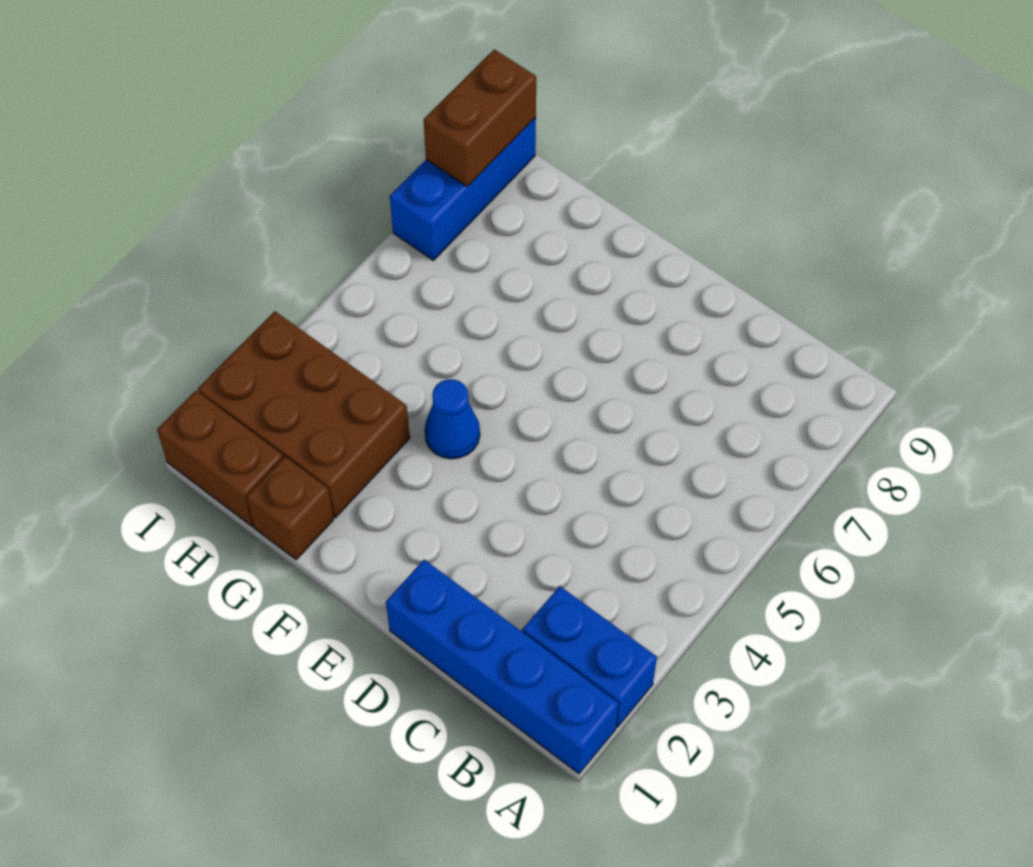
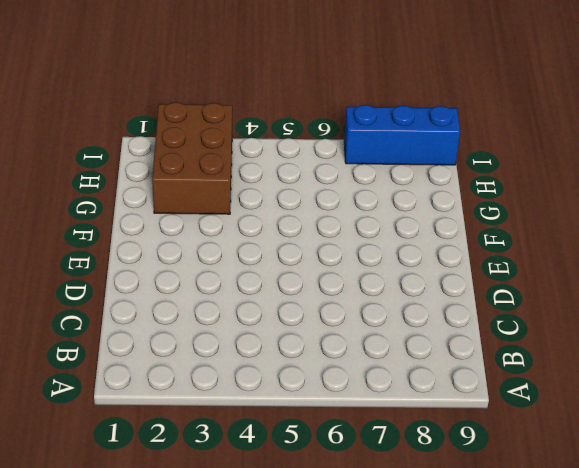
none -> blue 1x4 brick [386,560,618,774]
none -> blue 1x2 brick [523,586,657,727]

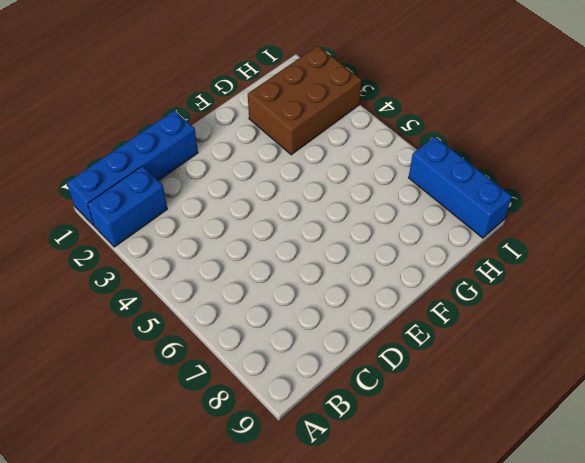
none -> blue 1x1 cone [425,379,480,459]
none -> brown 1x1 brick [246,457,333,560]

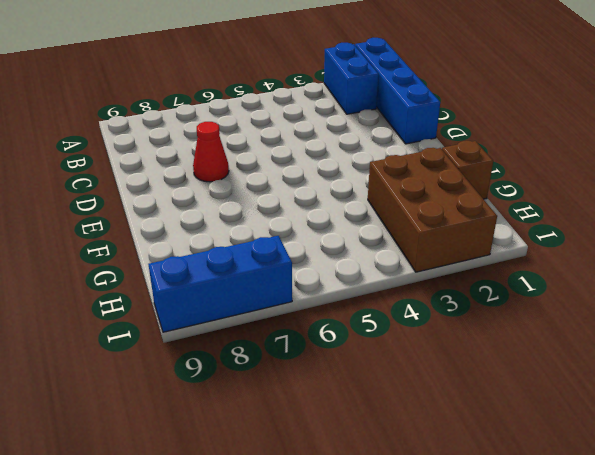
red 1x1 cone [193,122,229,182] -> none
none -> blue 1x1 cone [425,379,480,459]
none -> brown 1x2 brick [157,391,283,526]

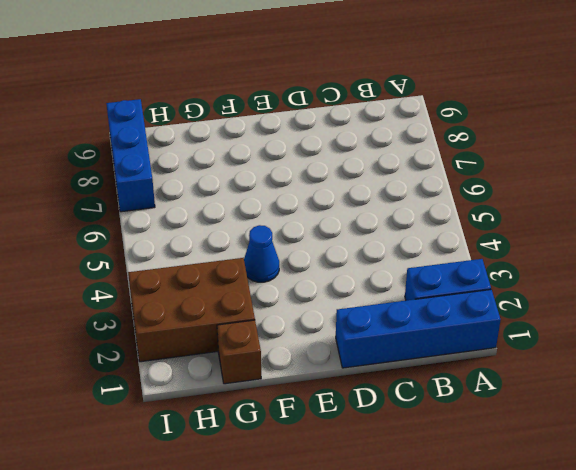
none -> brown 1x2 brick [157,391,283,526]
none -> brown 1x2 brick [424,49,536,187]

